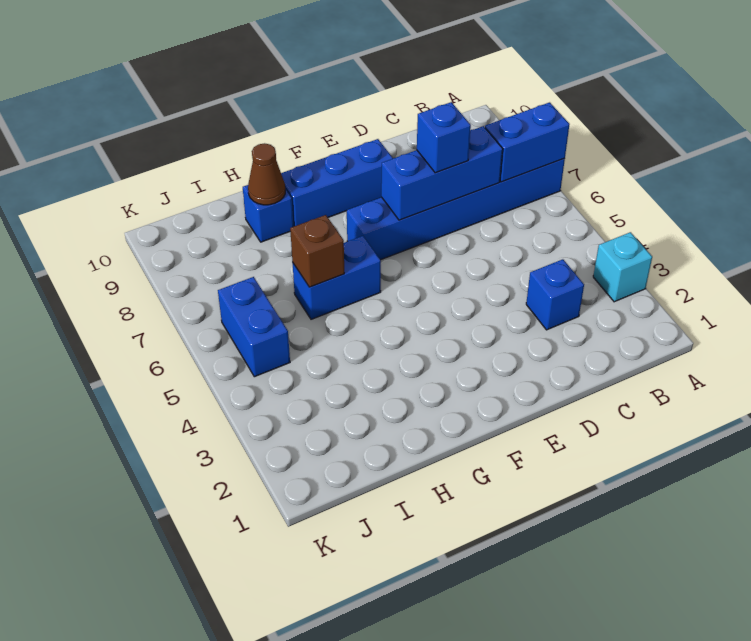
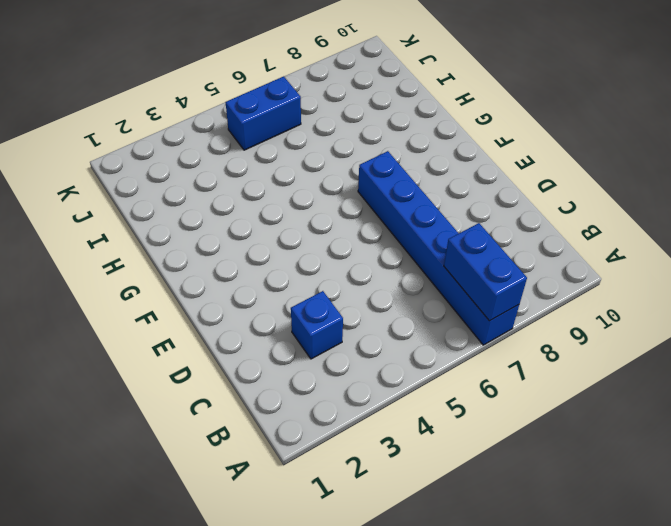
none -> cyan 1x1 brick [593,232,652,302]
none -> blue 1x3 brick [281,139,393,227]
none -> blue 1x2 brick [293,236,381,319]

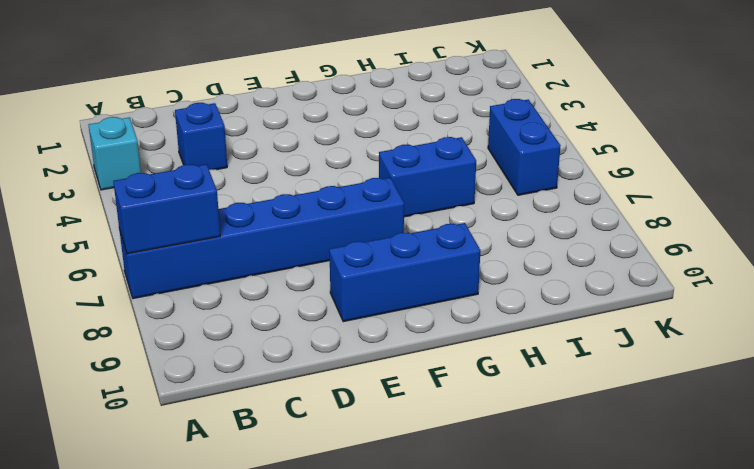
none -> blue 1x1 brick [243,185,293,242]
none -> blue 1x3 brick [381,126,503,220]
none -> brown 1x1 brick [290,215,344,287]

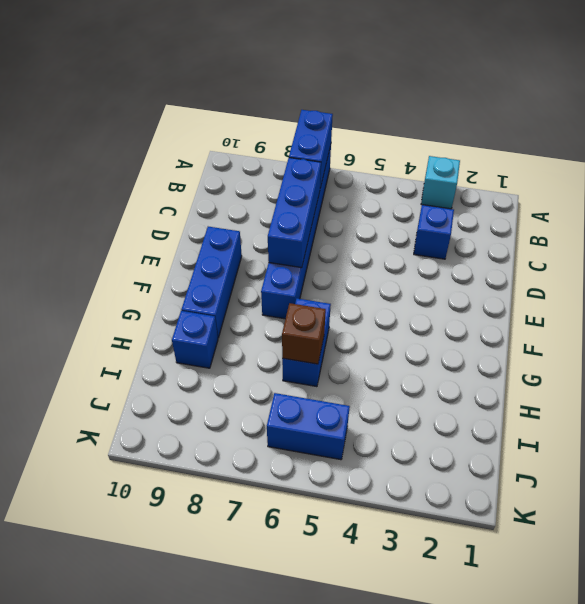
none -> brown 1x1 cone [248,143,285,205]
none -> blue 1x1 brick [417,102,471,173]

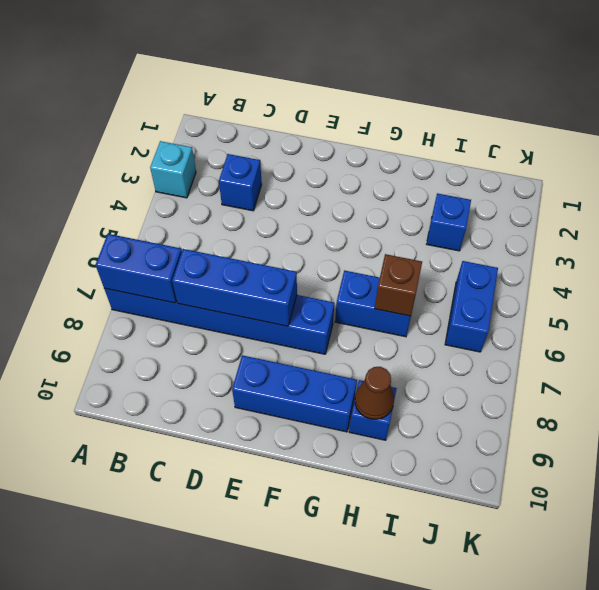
blue 1x1 brick [427,193,471,251] -> blue 1x1 brick moved to [417,102,471,173]

